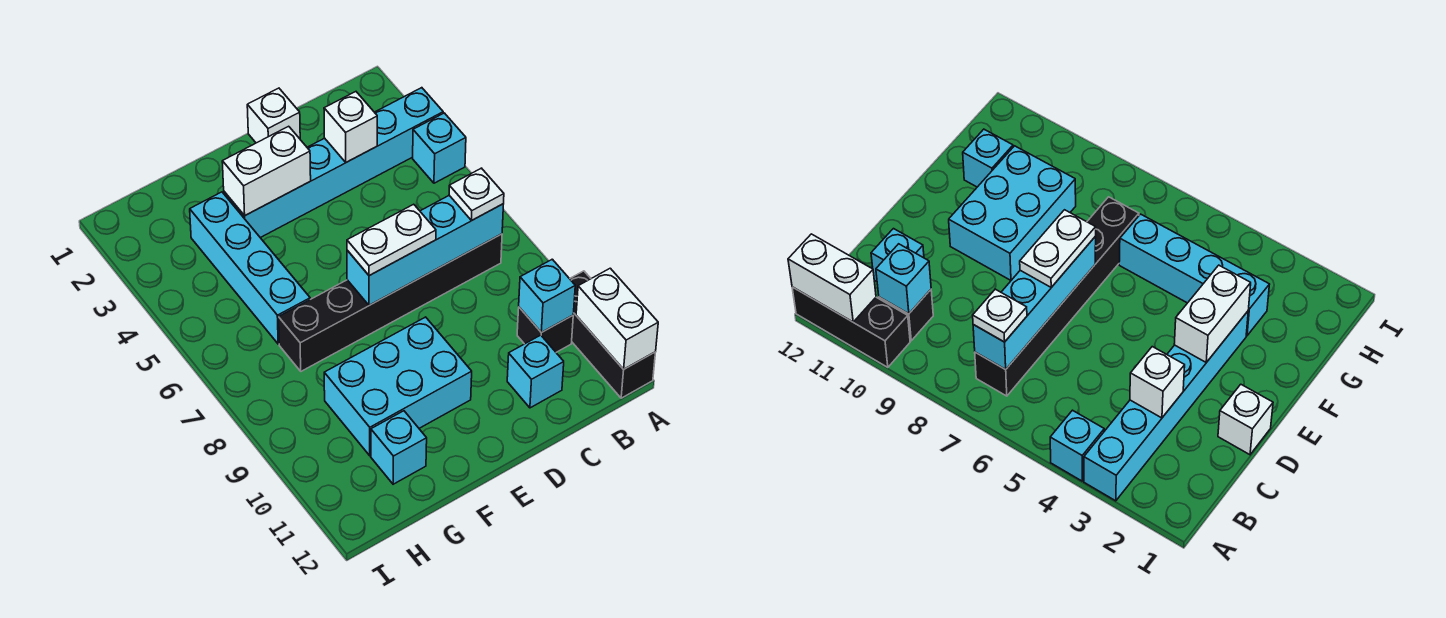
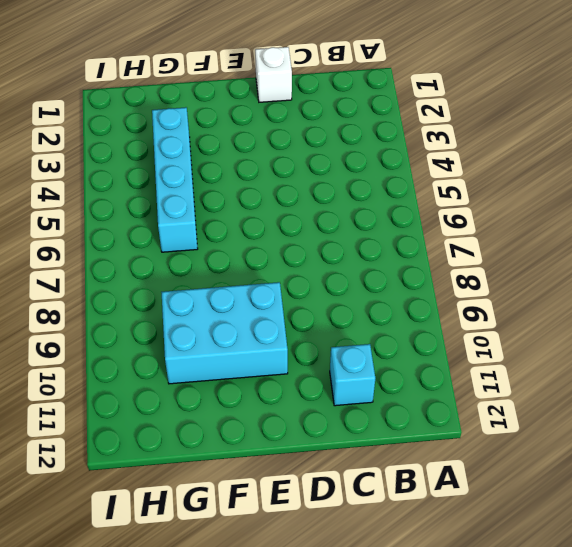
none -> cyan 1x6 brick [224,88,443,238]
none -> cyan 1x1 brick [413,113,466,183]
none -> black 1x3 brick [570,271,656,398]

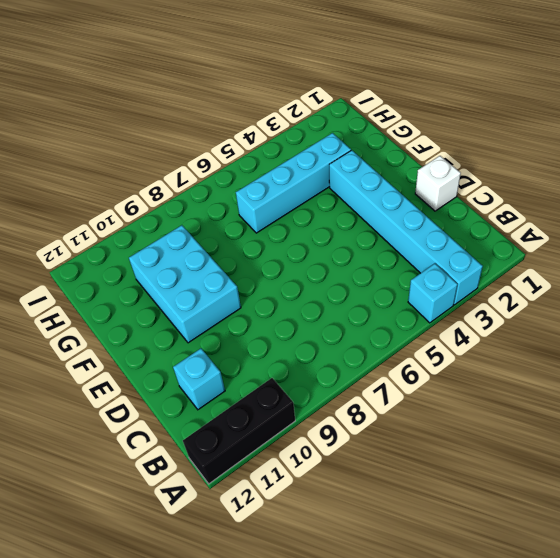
none -> black 1x6 brick [279,234,502,371]
none -> black 1x1 brick [517,307,573,352]
none -> cyan 1x1 brick [371,411,427,484]

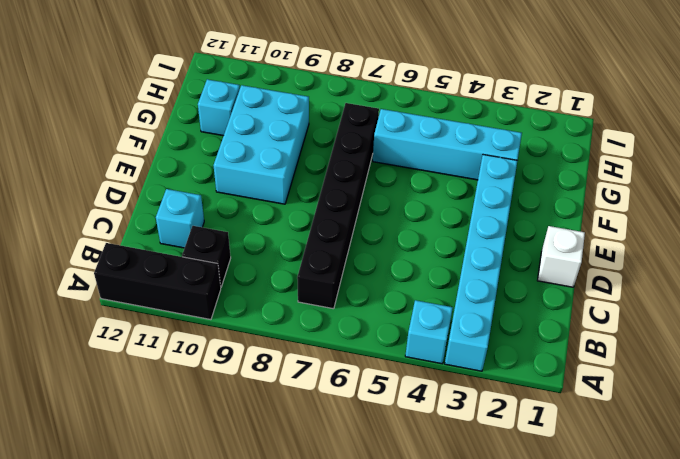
none -> white 1x2 brick [576,268,658,369]
none -> cyan 1x4 brick [347,195,503,305]
none -> cyan 1x1 brick [519,259,575,332]

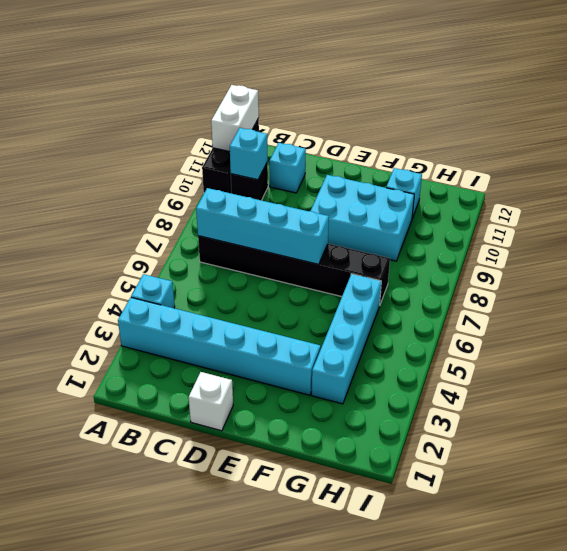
none -> white 1x1 brick [324,92,377,162]
none -> white 1x2 brick [222,126,311,216]
none -> white 1x1 plate [449,168,504,220]

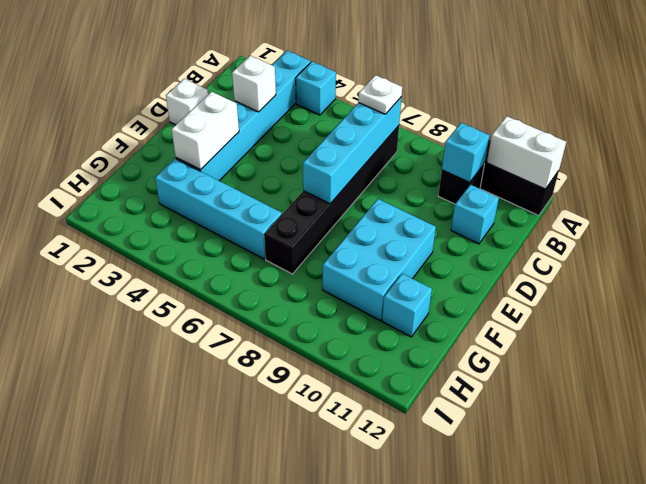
none -> white 1x2 plate [347,204,436,276]

